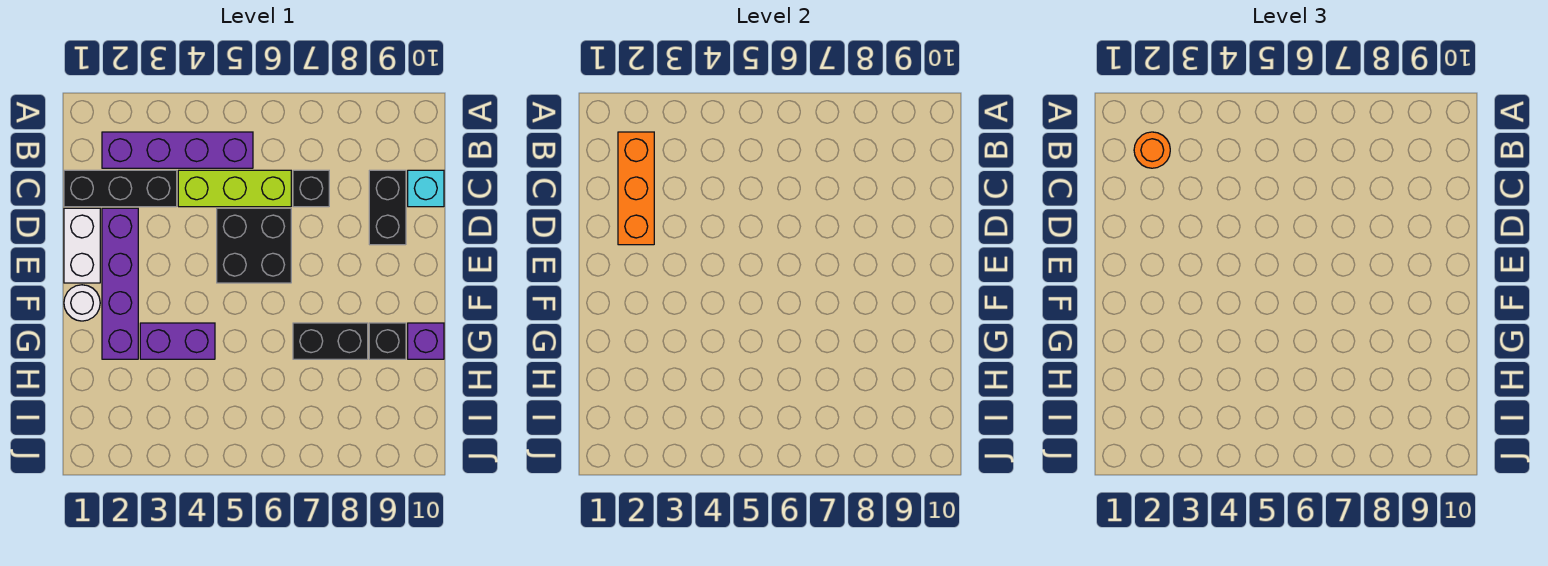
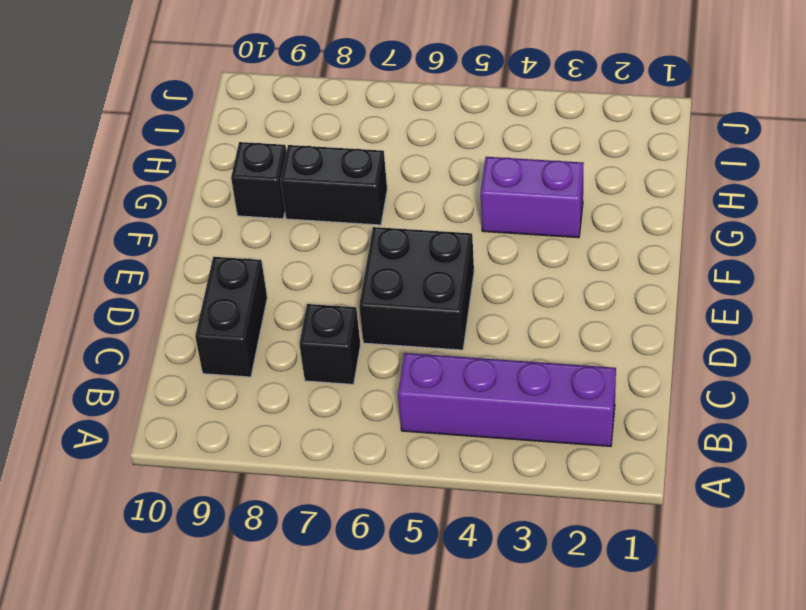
none -> black 1x3 brick [64,170,177,207]
none -> lime 1x3 brick [178,170,291,207]
none -> cyan 1x1 brick [408,170,444,207]

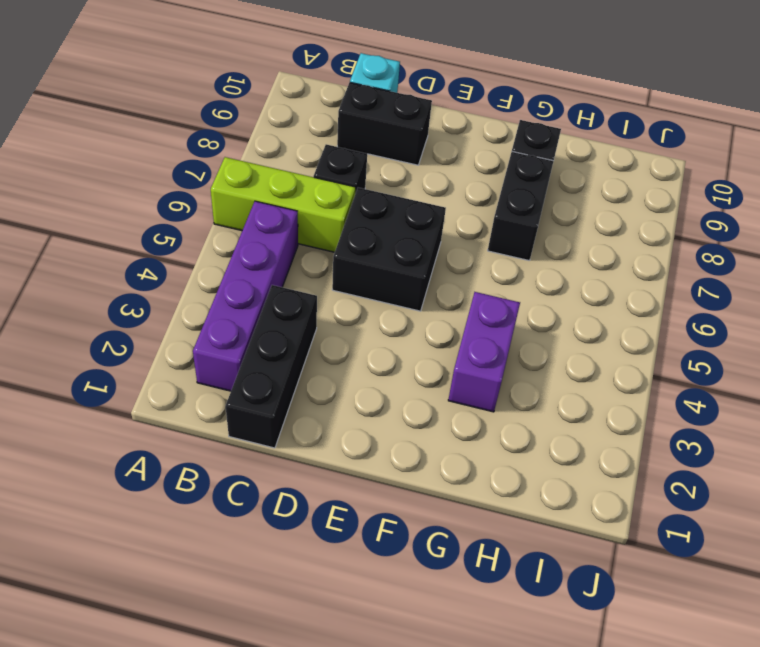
lime 1x3 brick [211,157,356,252] -> lime 1x3 brick turned to [178,170,291,207]
none -> white 1x2 brick [64,208,100,283]
none -> purple 1x4 brick [102,208,138,359]
none -> white 1x1 round brick [64,285,100,321]

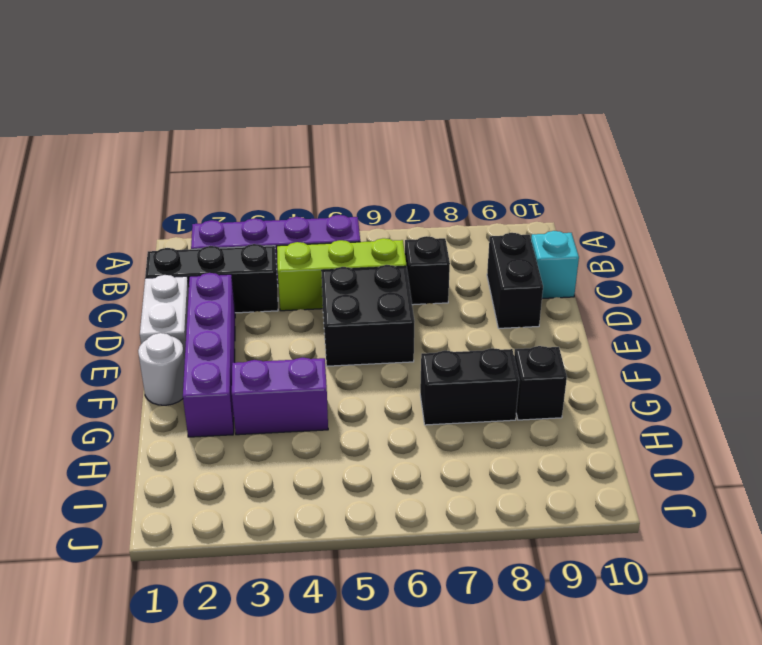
none -> purple 1x1 brick [408,323,444,359]
none -> orange 1x3 brick [618,132,654,245]
none -> orange 1x1 round brick [1134,132,1170,168]

